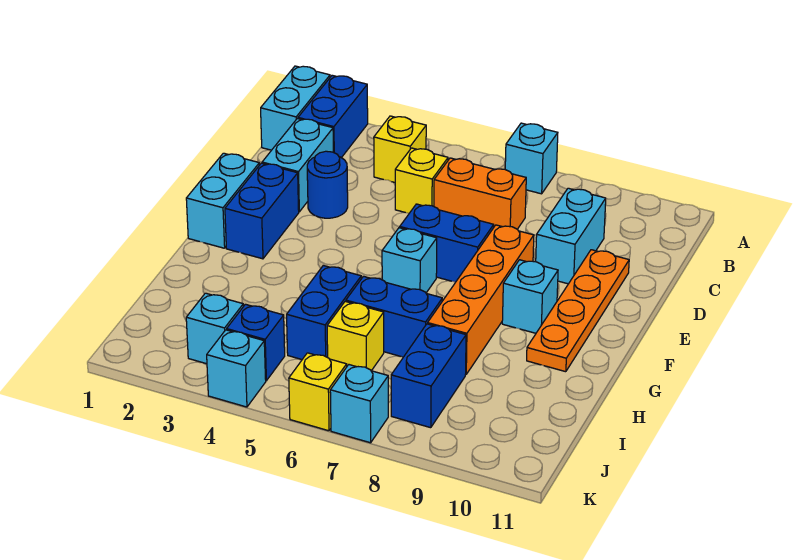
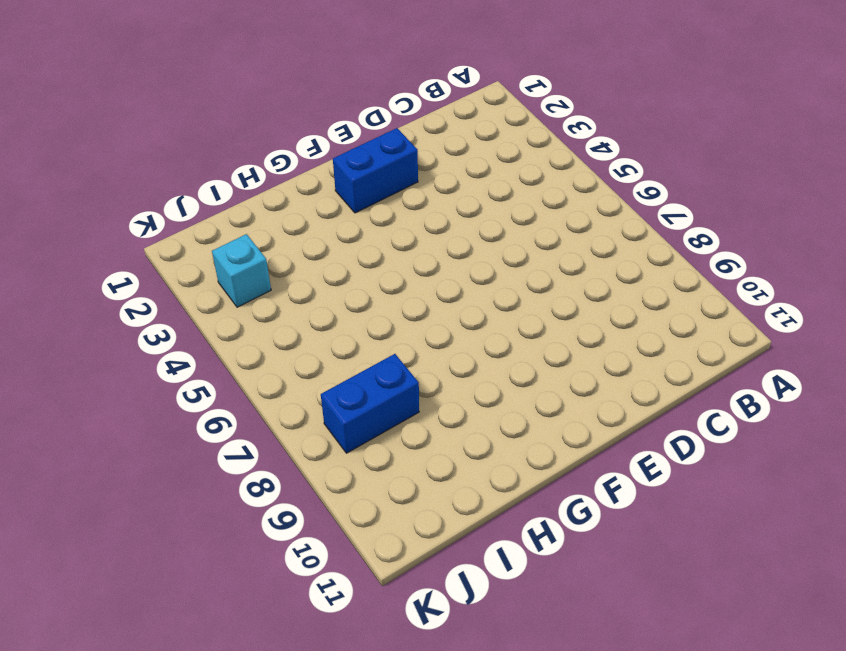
none -> cyan 1x2 brick [261,66,330,150]
none -> blue 1x2 brick [298,75,368,158]
none -> cyan 1x1 brick [505,123,558,194]

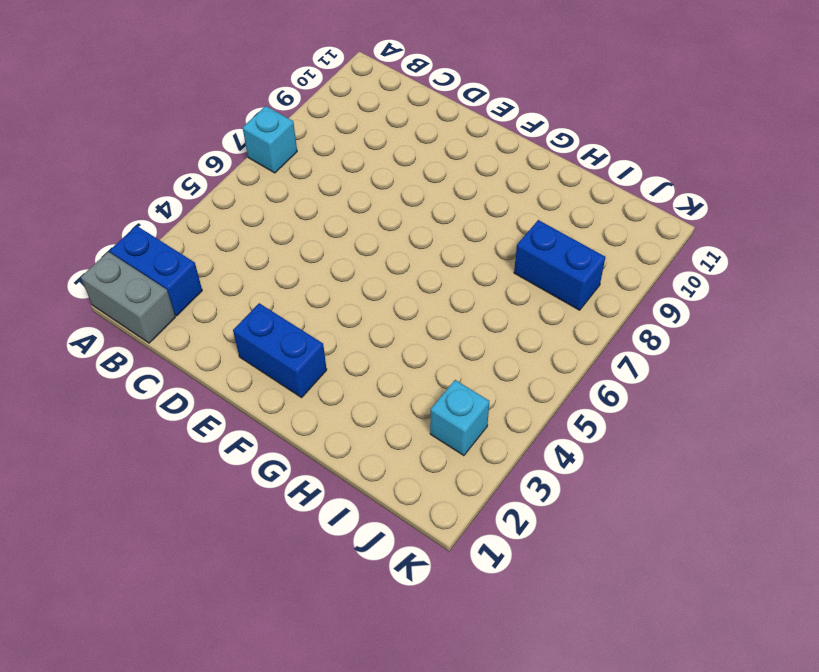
grey 1x2 brick [81,252,175,343] -> cyan 1x2 brick [261,66,330,150]
none -> yellow 1x1 brick [374,116,426,182]
none -> cyan 1x2 brick [262,119,333,212]
none -> yellow 1x1 brick [395,148,448,213]

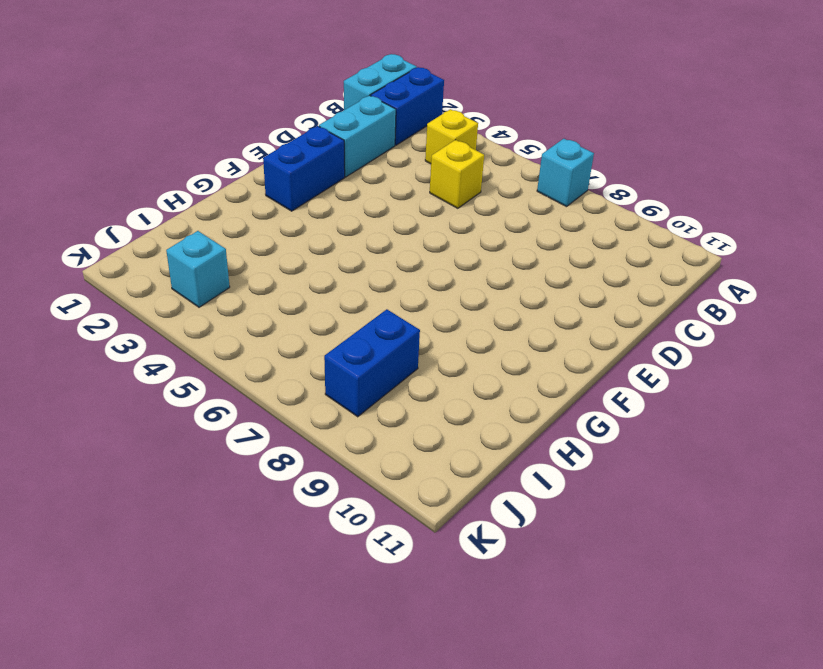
none -> orange 1x2 brick [434,158,526,229]
none -> cyan 1x2 brick [536,188,606,284]
none -> blue 1x1 round brick [307,151,348,218]

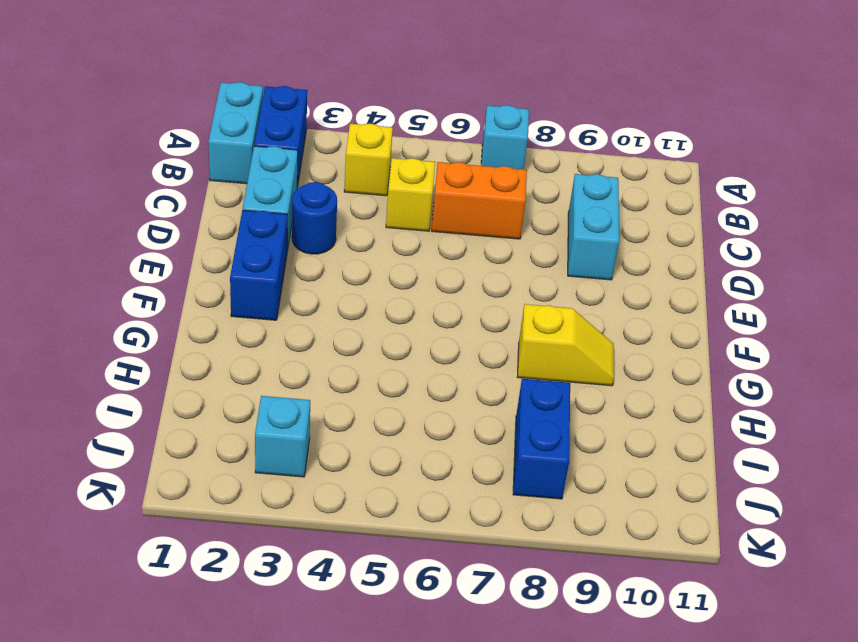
yellow 1x2 slope [518,304,614,386] -> orange 1x4 brick [428,225,534,375]
none -> orange 1x4 plate [527,250,629,372]
none -> cyan 1x2 brick [186,153,259,248]
none -> blue 1x2 brick [400,204,494,282]

